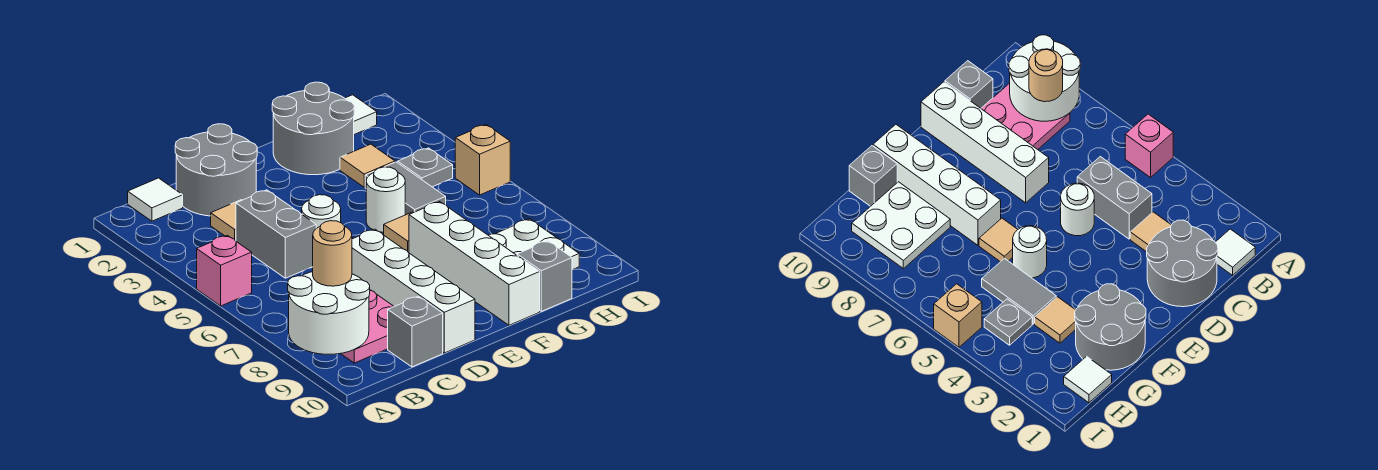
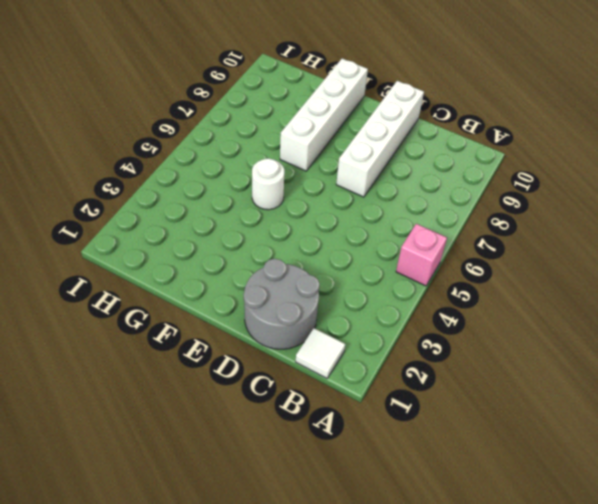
none -> pink 2x2 plate [341,290,394,363]
none -> tan 1x1 tile [211,200,242,241]
none -> grey 1x2 brick [236,190,316,278]

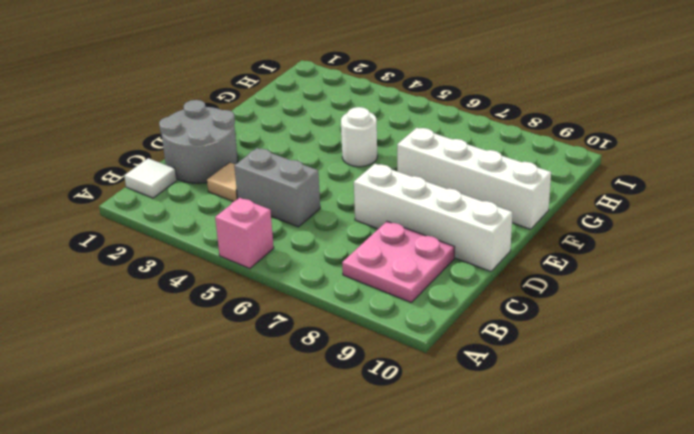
none -> grey 1x1 brick [388,296,443,367]
none -> white 1x1 round brick [302,195,341,228]
none -> grey 2x2 round brick [272,82,354,175]

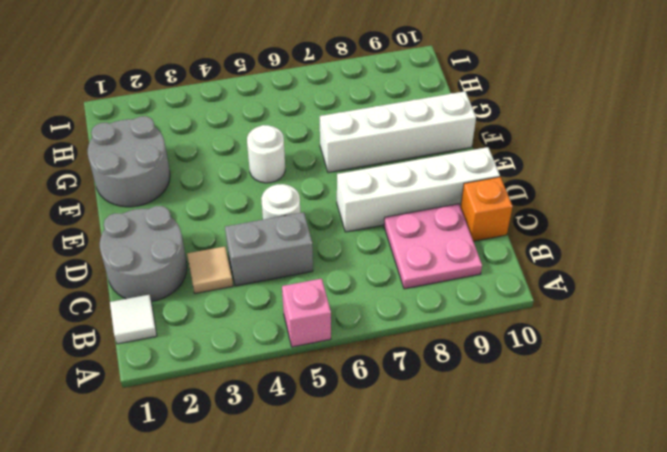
orange 1x1 brick [461,177,512,241] -> grey 1x1 brick [388,296,443,367]
none -> tan 1x1 tile [384,211,415,253]
none -> tan 1x1 tile [340,144,395,187]
none -> grey 1x2 tile [365,162,446,215]

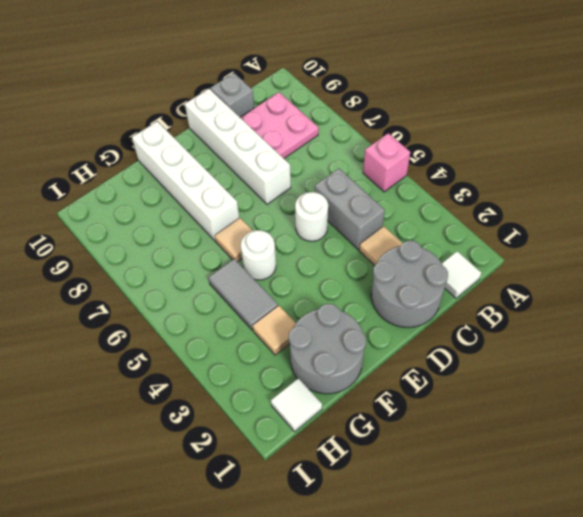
none -> white 2x2 plate [488,219,579,270]
none -> grey 1x1 brick [517,241,572,311]
none -> grey 1x1 plate [398,148,453,187]

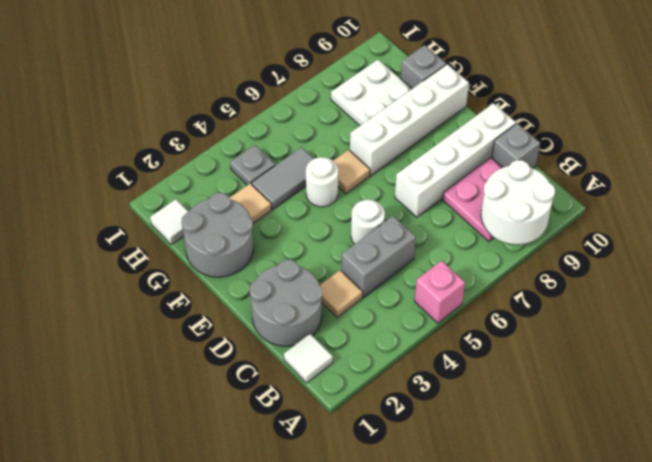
none -> tan 1x1 brick [455,125,510,195]
none -> tan 1x1 round brick [313,221,352,286]

